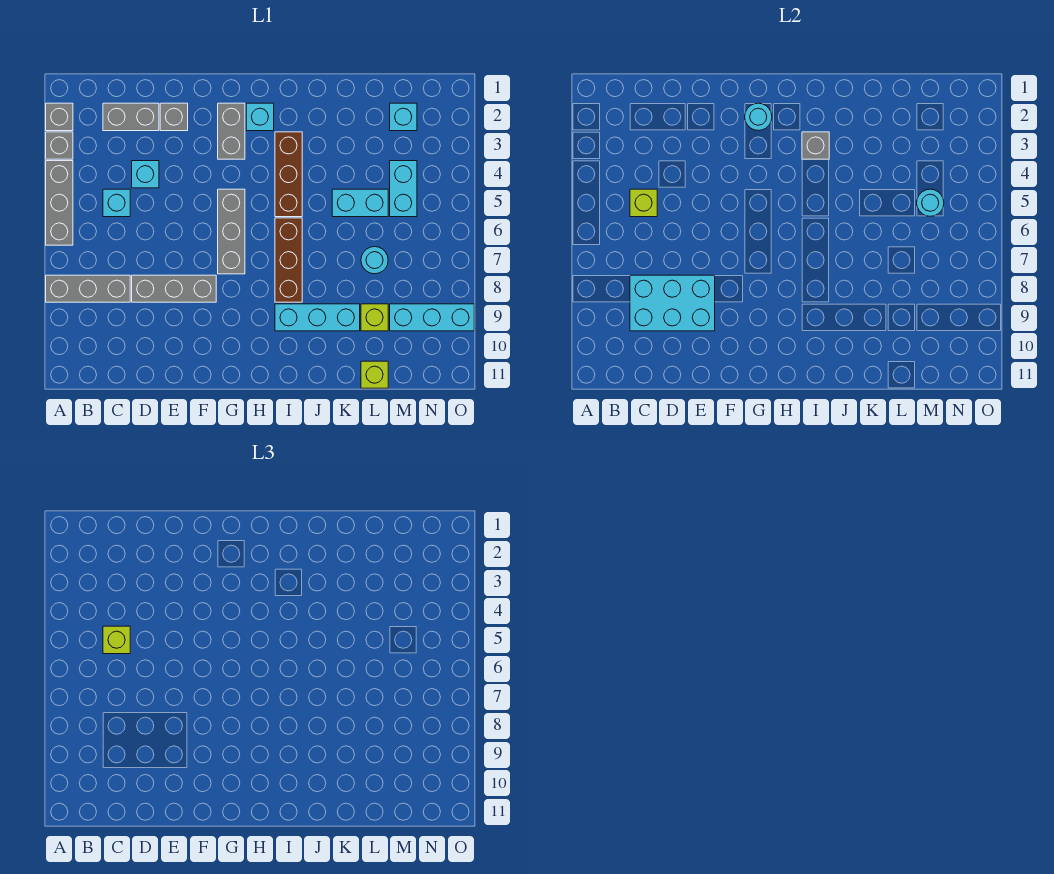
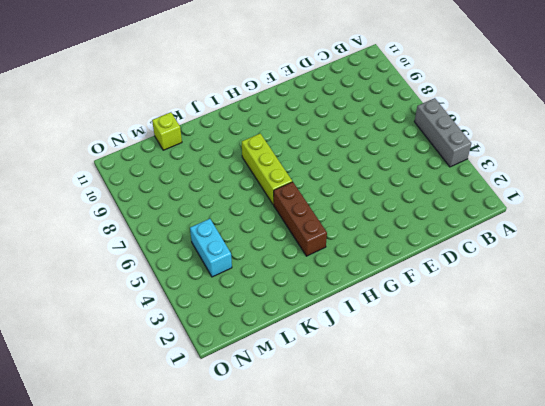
lime 1x3 brick [242,134,292,205] -> brown 1x3 brick [275,218,302,302]
none -> grey 1x1 brick [46,103,73,131]
none -> grey 1x1 brick [46,132,73,159]
none -> grey 1x3 brick [46,275,130,302]

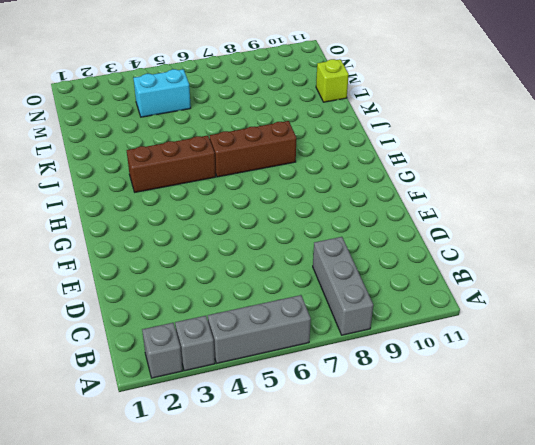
none -> grey 1x2 brick [103,103,159,131]
none -> cyan 1x1 brick [103,189,130,217]
none -> cyan 1x1 brick [132,161,159,188]

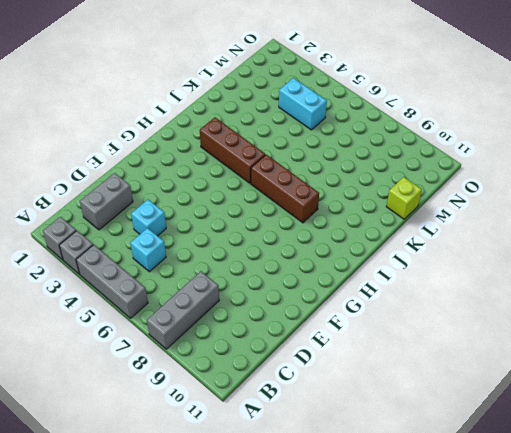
none -> grey 1x3 brick [132,275,216,302]
none -> grey 1x1 brick [160,103,188,131]
none -> grey 1x2 brick [218,103,245,159]

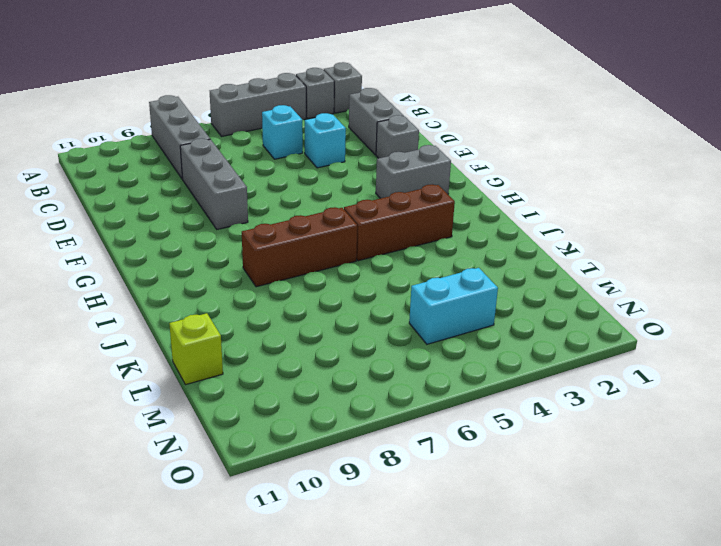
none -> grey 1x3 brick [218,189,245,274]
none -> cyan 1x1 brick [246,103,274,131]
none -> cyan 1x3 brick [275,304,360,331]

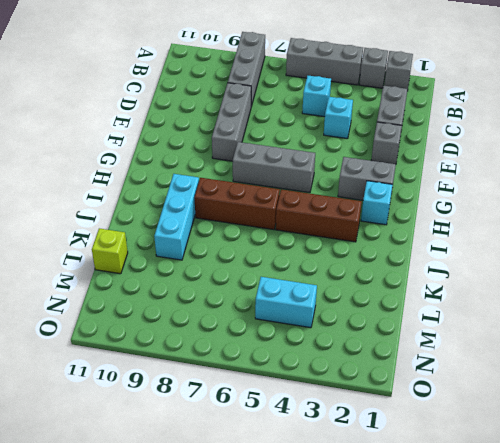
none -> cyan 1x2 brick [332,189,388,217]
none -> cyan 1x1 round brick [361,247,388,274]
none -> lime 1x1 brick [361,304,388,331]

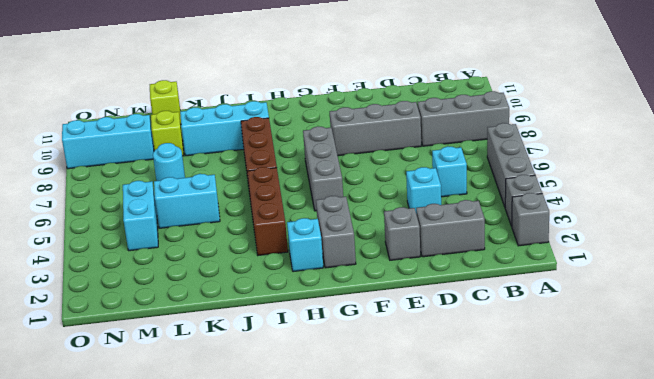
none -> cyan 1x1 brick [390,103,417,131]
none -> lime 1x1 brick [630,189,657,217]
none -> cyan 2x3 brick [630,275,715,331]

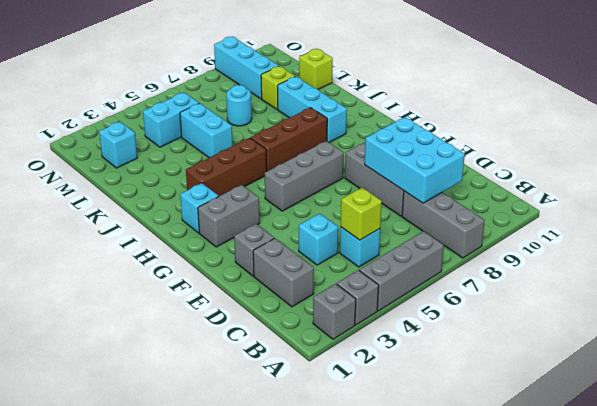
none -> cyan 1x1 round brick [745,103,772,130]
none -> grey 1x1 brick [802,132,829,159]
none -> cyan 1x1 round brick [917,189,944,216]

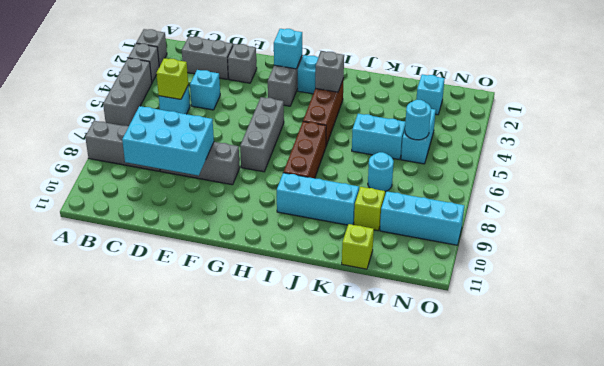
cyan 1x1 brick [274,29,302,69] -> cyan 1x1 round brick [745,103,772,130]
none -> lime 1x1 brick [103,626,130,654]

